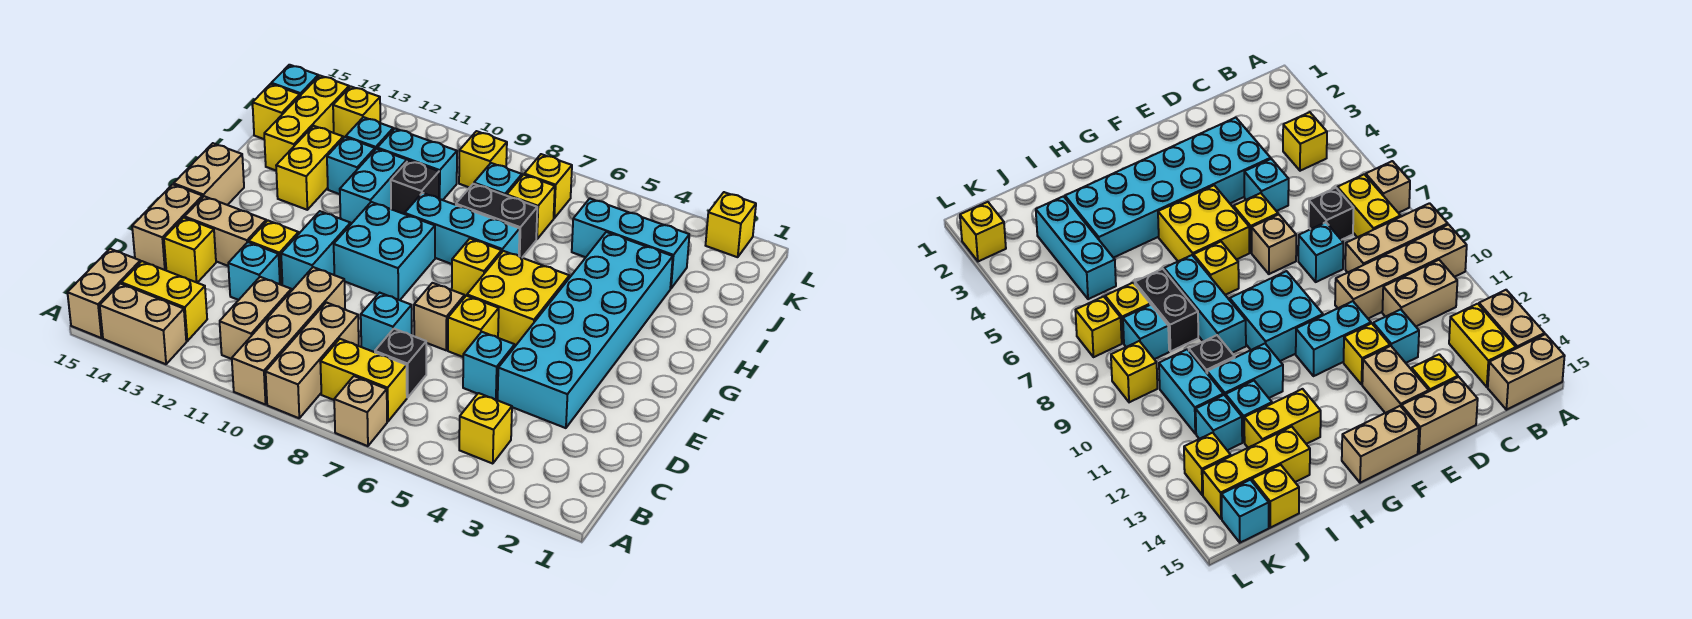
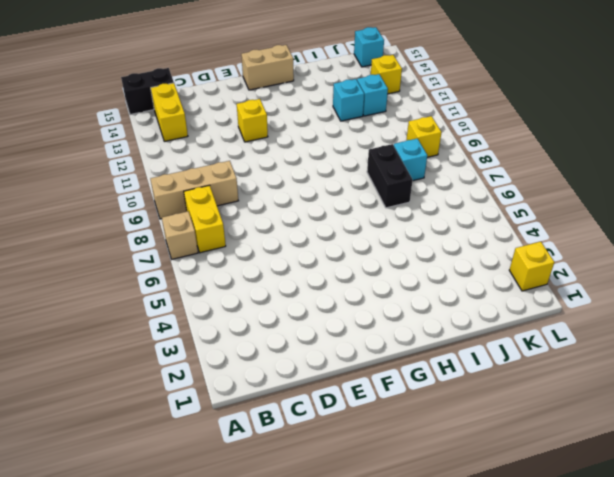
black 1x2 brick [121,68,174,115] -> tan 1x2 brick [67,249,140,338]
none -> tan 1x4 brick [232,267,345,405]
none -> tan 1x2 brick [100,284,186,364]
none -> yellow 1x1 brick [459,393,512,464]
none -> tan 1x2 brick [220,277,291,359]

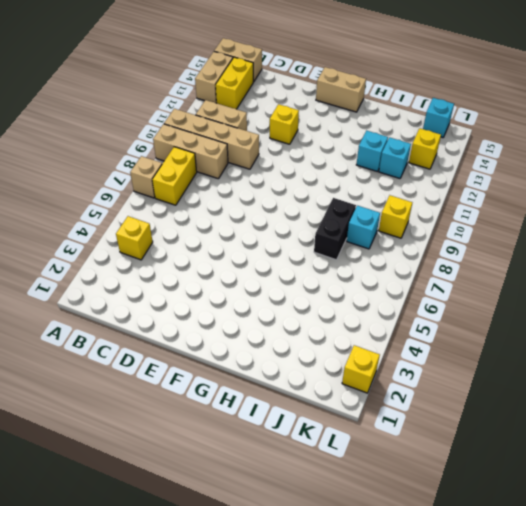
none -> black 1x1 brick [375,329,426,397]
none -> cyan 2x6 brick [498,232,673,428]
none -> cyan 1x1 brick [463,332,515,400]
none -> cyan 1x1 brick [361,293,412,352]

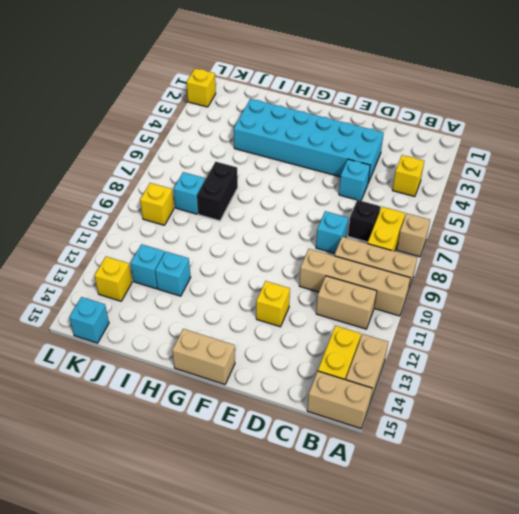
none -> cyan 1x1 brick [228,242,280,300]
none -> yellow 1x1 brick [164,218,216,283]
none -> tan 1x2 brick [132,184,203,270]
none -> yellow 1x1 brick [448,296,499,357]

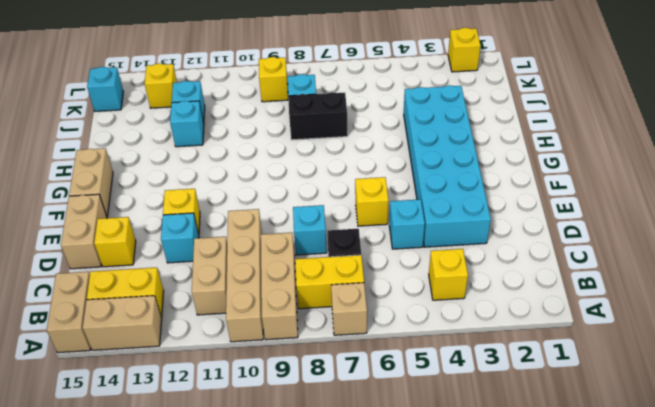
none -> tan 1x1 brick [414,283,465,350]
none -> cyan 1x2 brick [281,211,351,291]
none -> tan 1x2 brick [185,196,266,266]
none -> yellow 2x2 brick [467,251,569,346]

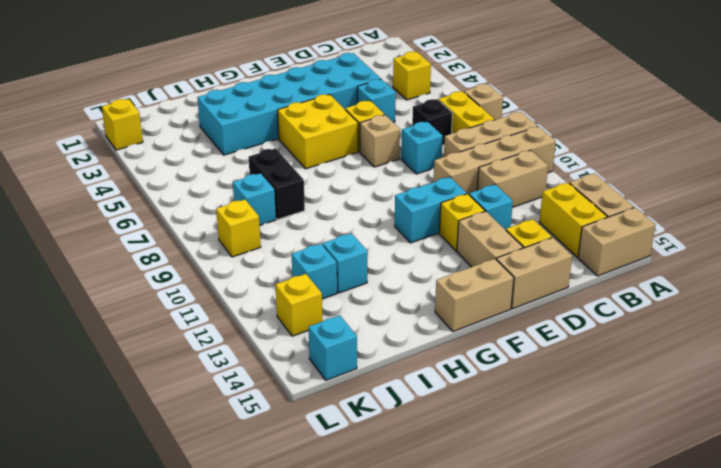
none -> cyan 2x2 brick [334,202,435,300]
none -> yellow 1x1 brick [452,239,502,296]
none -> cyan 1x3 brick [405,193,520,264]
none -> cyan 1x2 brick [340,149,407,224]

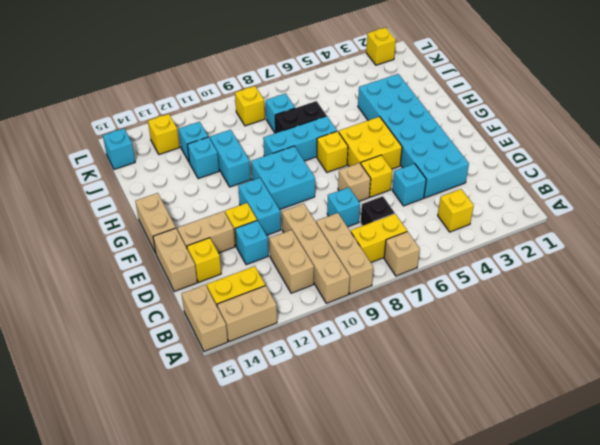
none -> yellow 1x2 brick [276,126,343,210]
none -> black 1x1 brick [391,160,439,214]
none -> yellow 1x3 brick [264,76,349,170]
none -> cyan 1x3 brick [572,199,689,289]

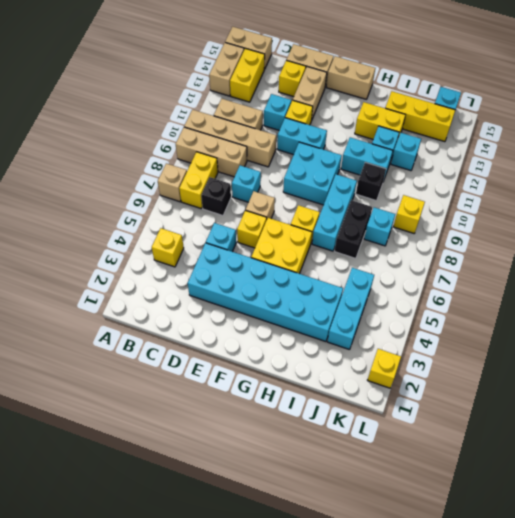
none -> yellow 1x1 brick [507,175,555,239]
none -> cyan 1x2 brick [377,129,457,200]
none -> yellow 1x1 brick [253,84,300,139]
none -> yellow 1x1 brick [524,154,572,218]

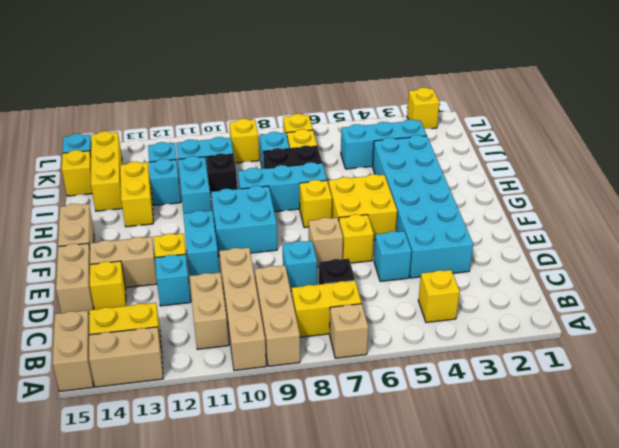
none -> yellow 1x1 brick [333,86,380,138]

